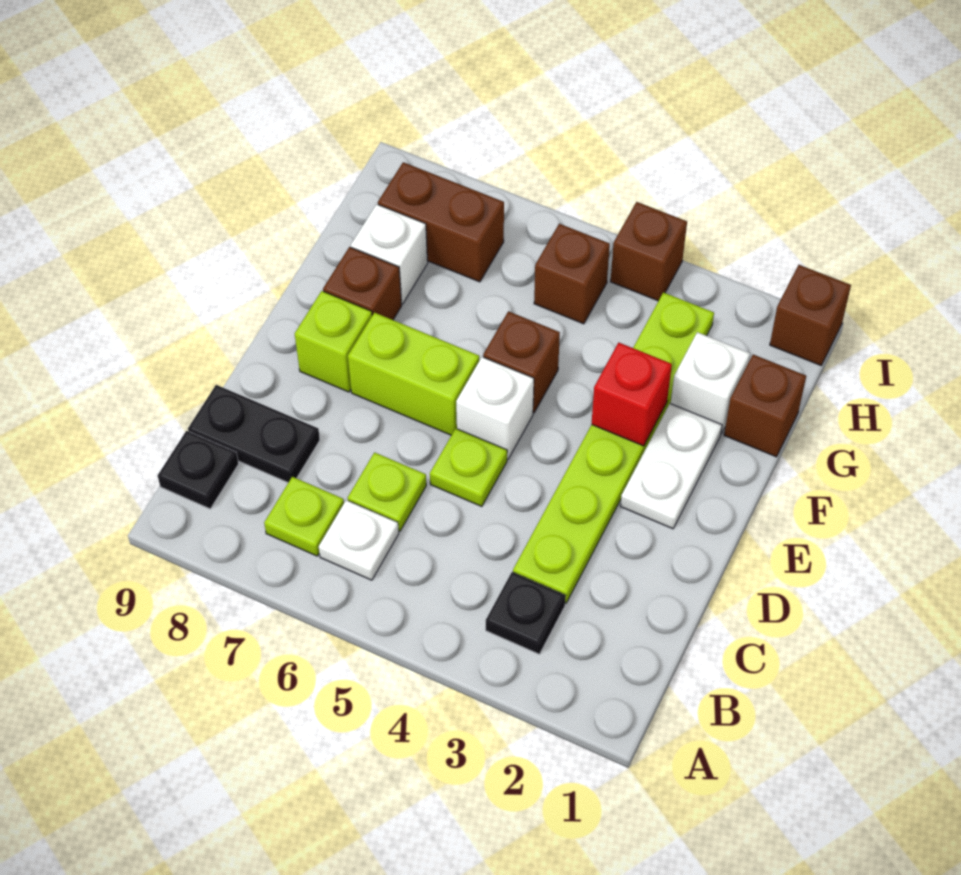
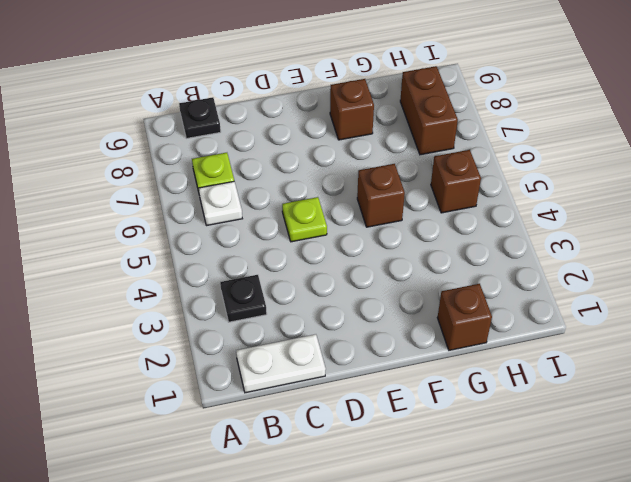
white 1x2 plate [236,334,326,393] -> white 1x2 plate moved to [620,404,722,529]
none -> lime 1x6 plate [513,292,714,603]
none -> lime 1x1 plate [348,452,426,531]
none -> black 1x2 plate [188,385,320,483]

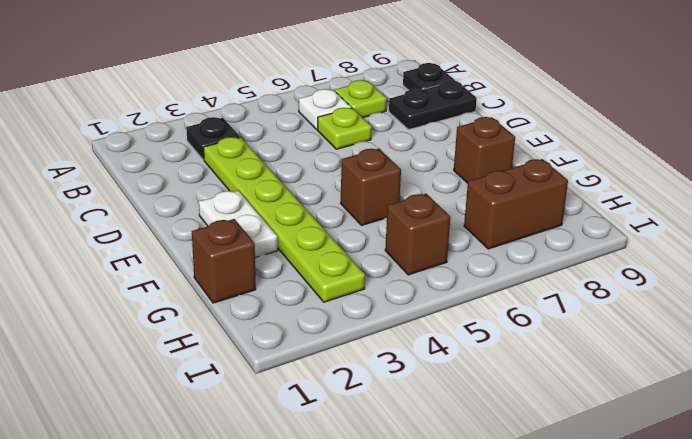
none -> lime 1x1 plate [430,429,507,507]
none -> white 1x1 brick [456,357,534,459]
none -> lime 1x2 brick [348,313,479,435]

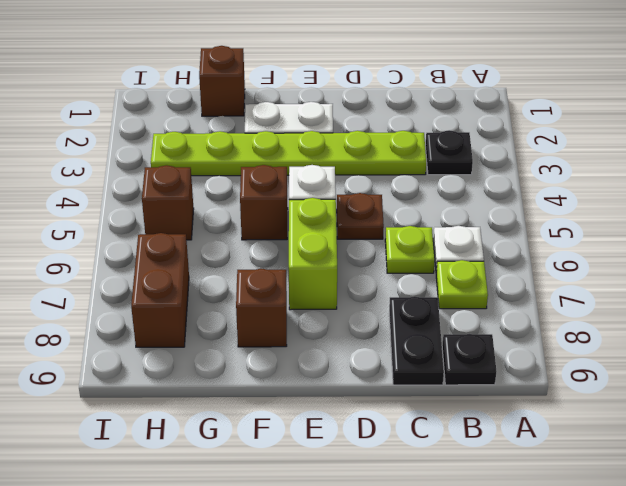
brown 1x1 plate [337,193,384,239] -> lime 1x1 plate [430,429,507,507]
none -> lime 1x1 brick [295,291,372,392]
none -> white 1x1 brick [671,332,750,434]
none -> white 1x1 brick [351,204,428,304]

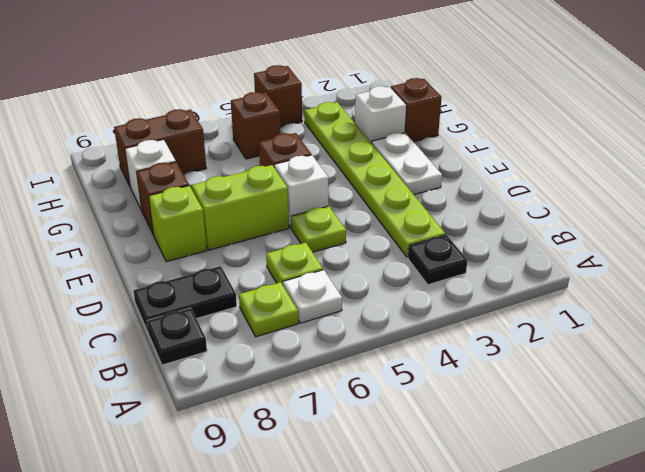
none -> brown 1x1 brick [770,265,851,365]
none -> red 1x1 brick [592,343,672,446]

